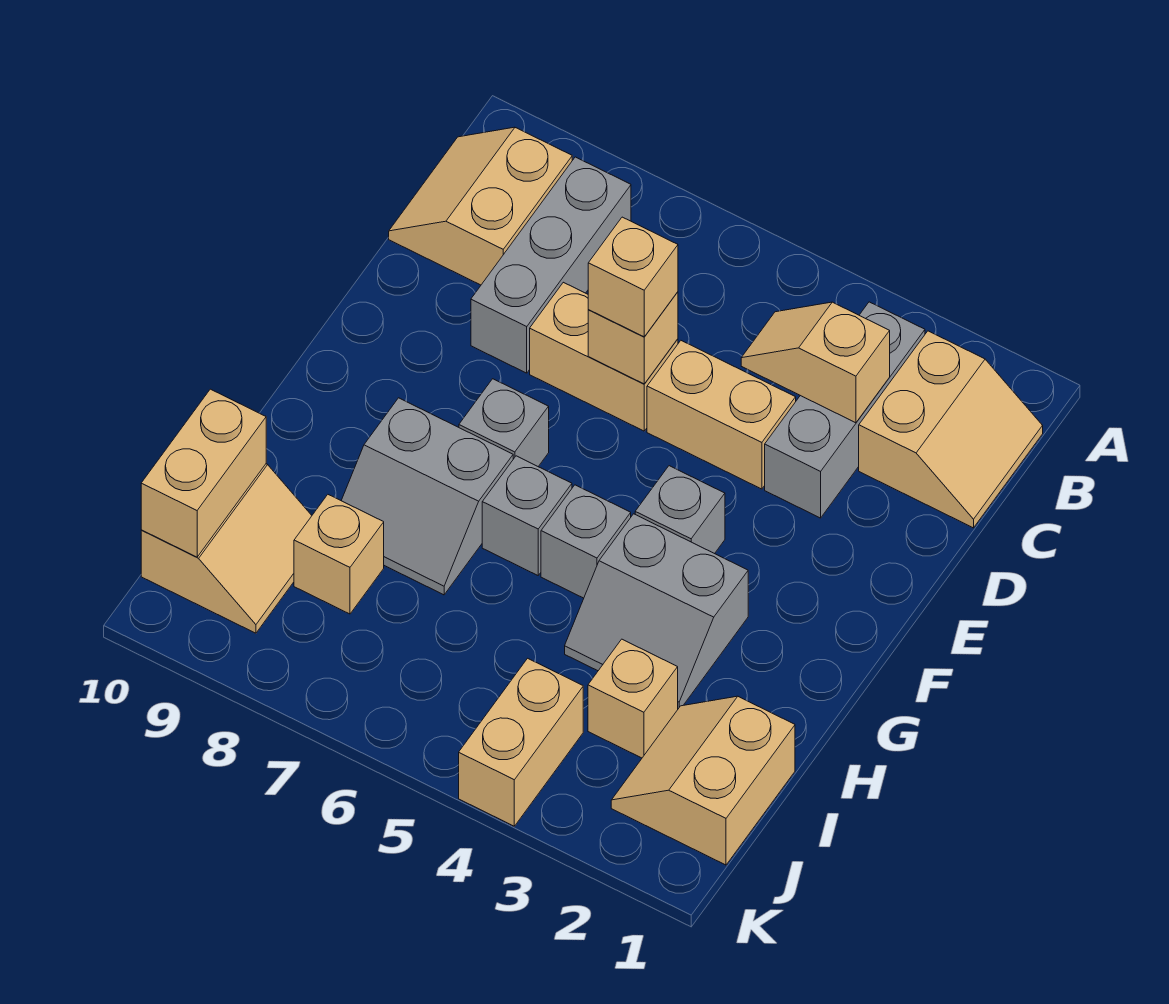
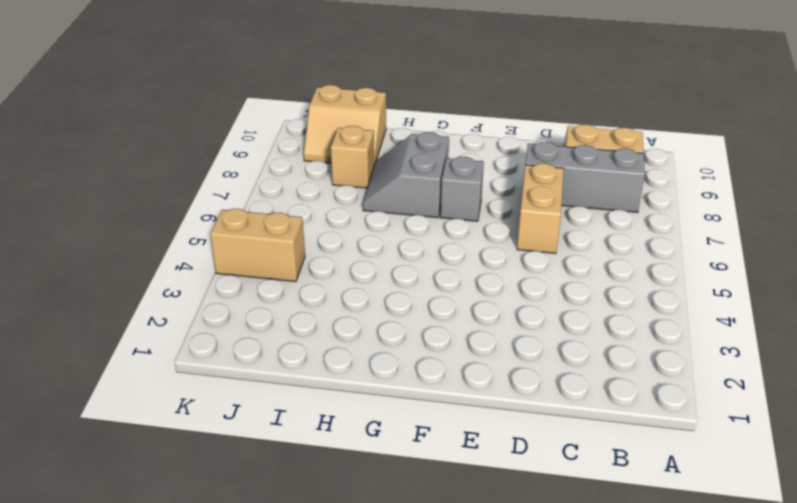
none -> tan 2x2 slope [859,331,1043,528]
none -> grey 1x3 brick [765,302,925,518]
none -> tan 1x2 brick [647,341,796,489]

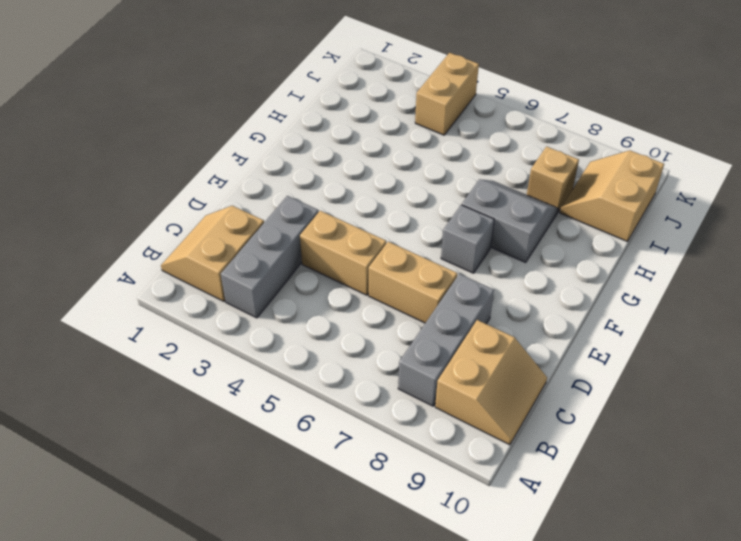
none -> grey 1x1 brick [635,466,725,554]
none -> grey 2x2 slope [565,514,748,709]
none -> grey 1x1 brick [541,485,631,598]

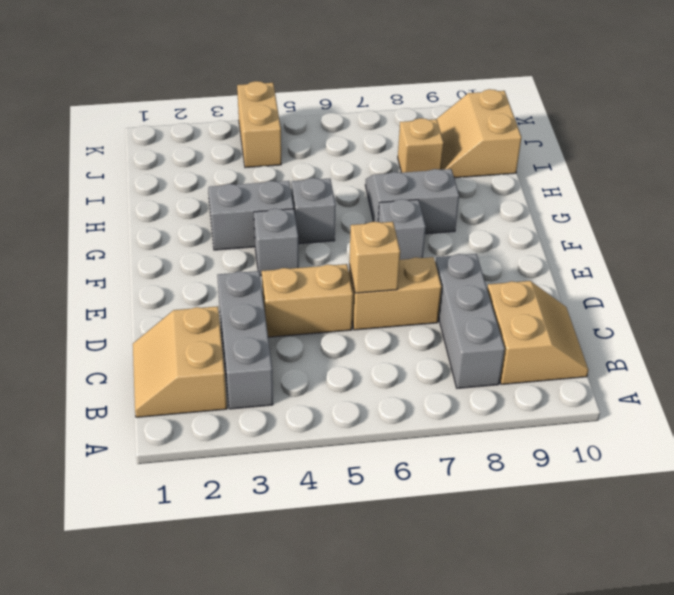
none -> grey 1x1 brick [482,456,572,575]
none -> tan 2x2 slope [611,696,795,865]
none -> tan 1x1 brick [588,639,678,758]

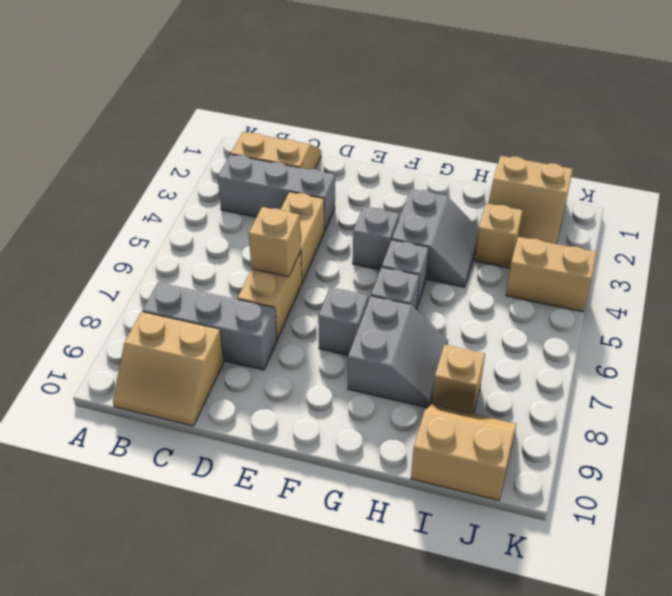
none -> tan 1x2 slope [741,302,890,423]
none -> tan 1x2 brick [141,389,266,557]
none -> tan 1x1 brick [588,217,678,337]

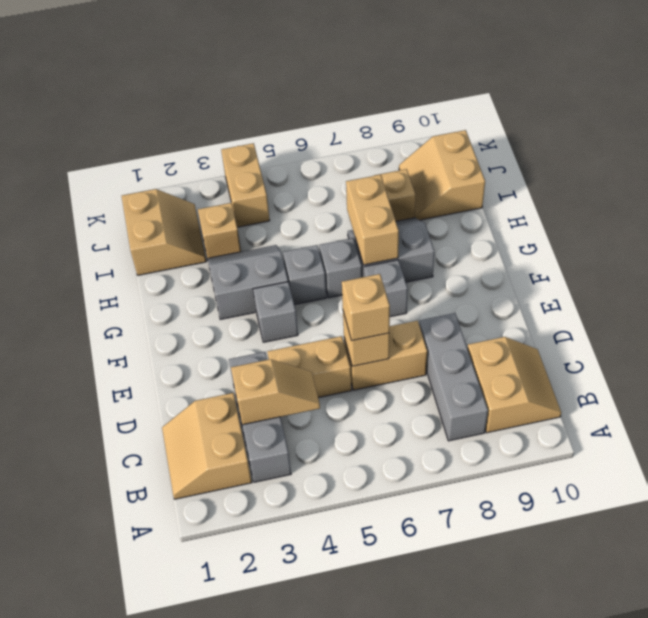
tan 1x2 brick [346,175,399,265] -> tan 1x2 brick moved to [141,389,266,557]

